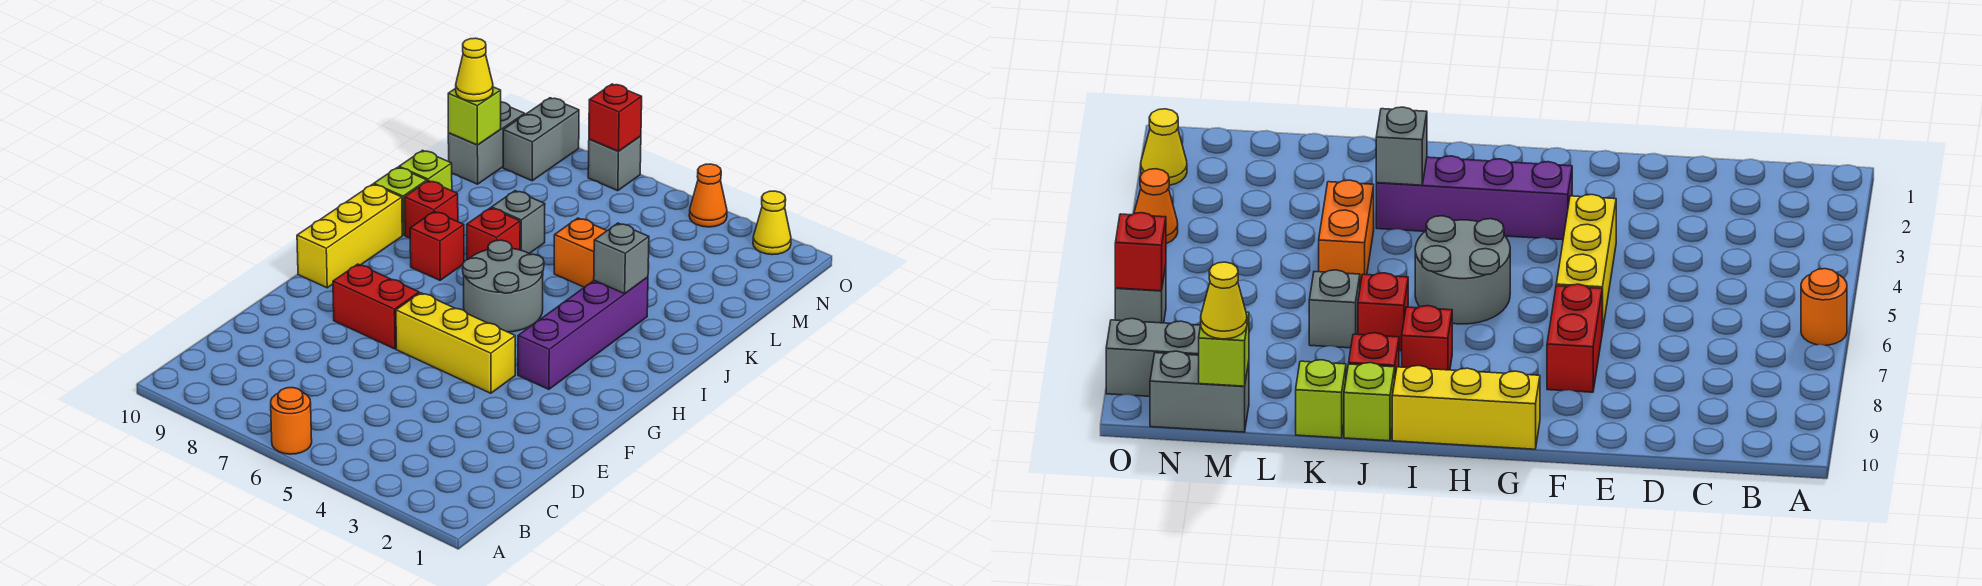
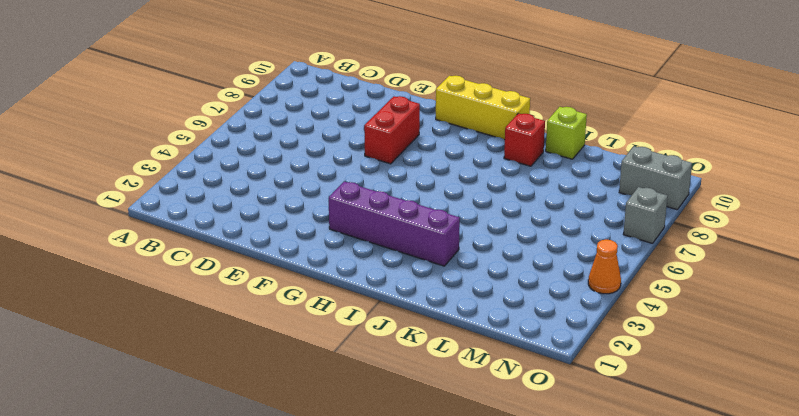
none -> orange 1x1 round brick [271,388,312,454]
none -> yellow 1x3 brick [396,293,515,393]
none -> grey 2x2 round brick [463,240,544,332]

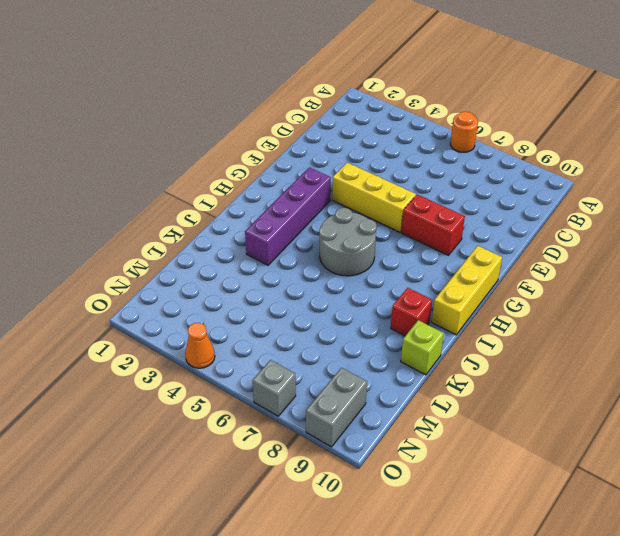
none -> red 1x1 brick [410,211,464,280]
none -> red 1x1 brick [467,208,520,260]
none -> lime 1x1 brick [374,167,427,235]

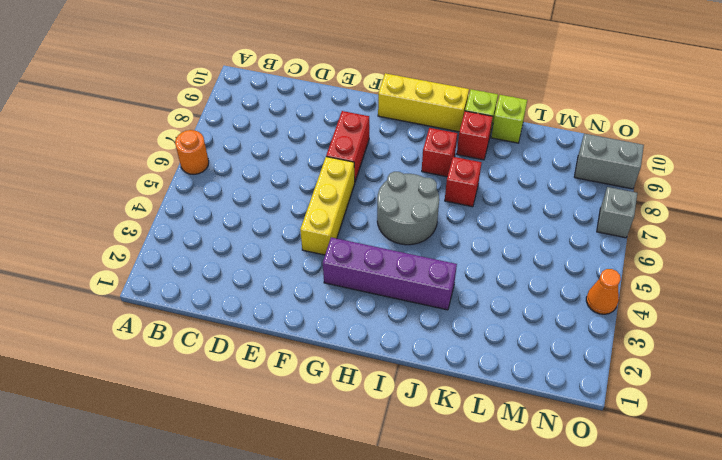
none -> orange 1x2 brick [554,218,607,287]
none -> grey 1x1 brick [492,191,545,254]
none -> grey 1x2 brick [448,102,525,184]

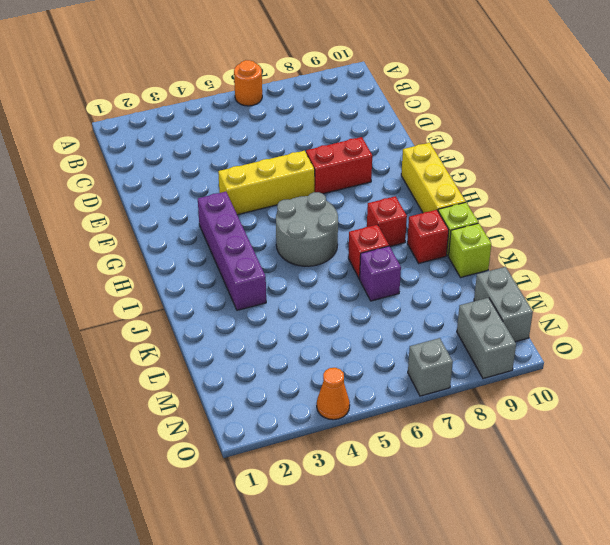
purple 1x1 brick [360,246,401,301] -> grey 1x1 brick [492,191,545,254]
none -> orange 1x2 brick [554,218,607,287]
none -> yellow 1x1 cone [753,191,791,255]
none -> grey 1x1 brick [594,223,649,294]

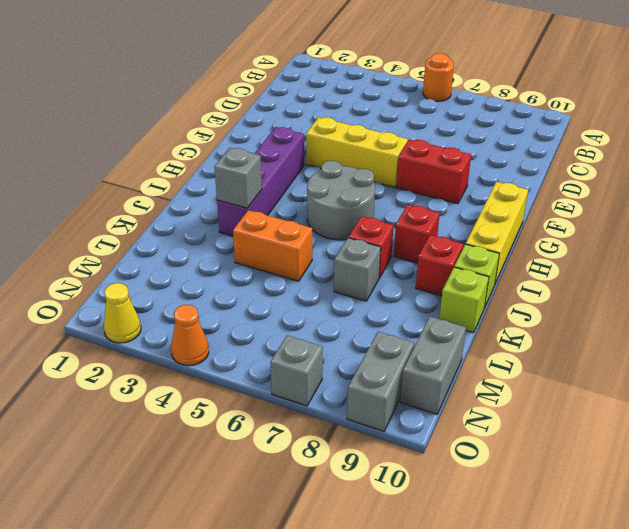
none -> lime 1x1 brick [448,87,501,145]
none -> red 1x1 brick [589,84,642,151]
none -> yellow 1x1 cone [456,38,493,101]

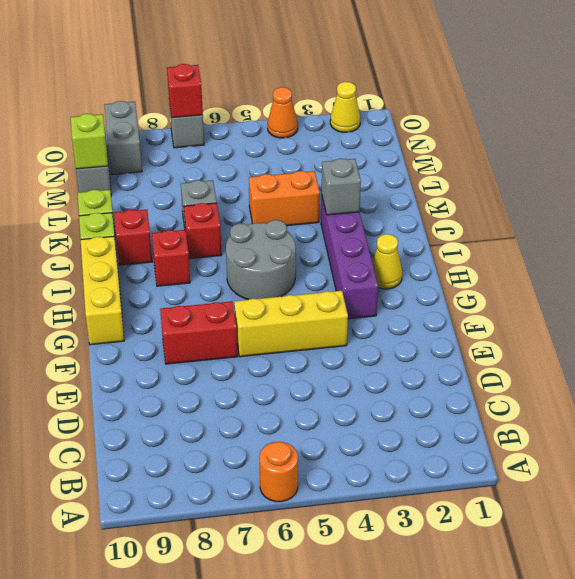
yellow 1x1 cone [372,234,402,289] -> yellow 1x1 cone moved to [456,38,493,101]

